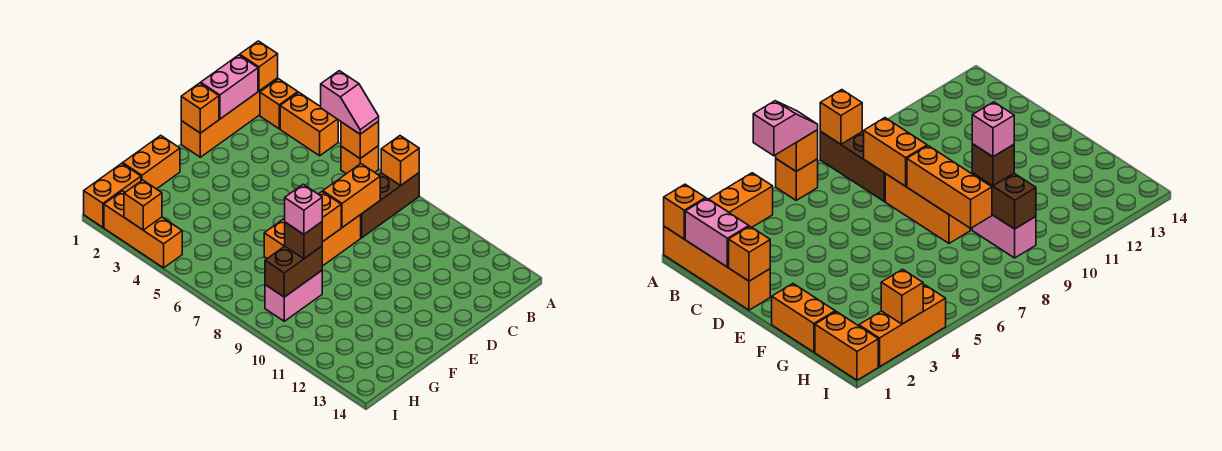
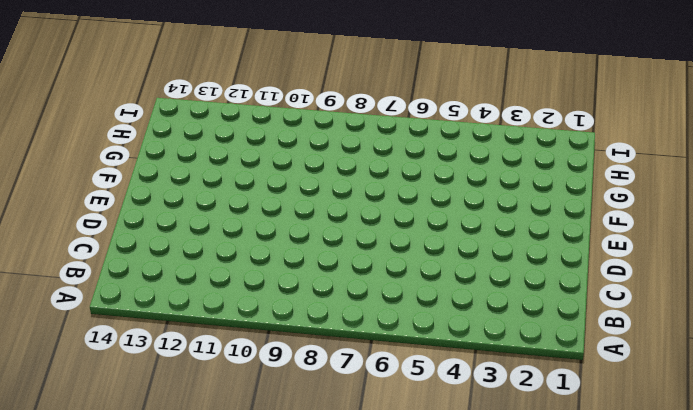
none -> orange 1x4 brick [181,78,278,157]
none -> orange 1x1 brick [260,79,298,129]
none -> orange 1x2 brick [280,92,338,156]

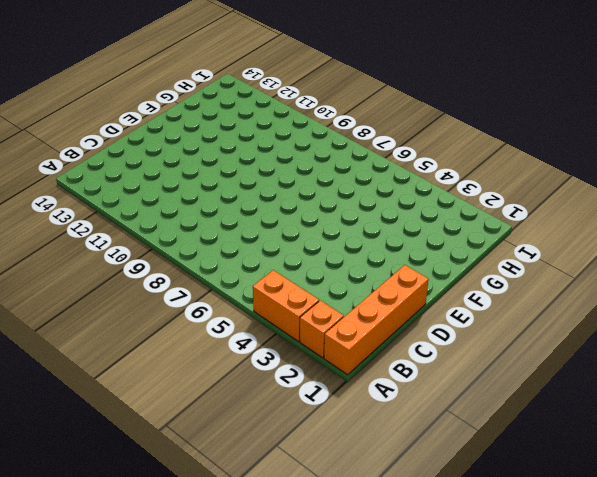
none -> orange 1x1 brick [341,146,379,174]
none -> brown 1x3 brick [361,173,419,238]
none -> orange 1x3 brick [322,215,361,266]

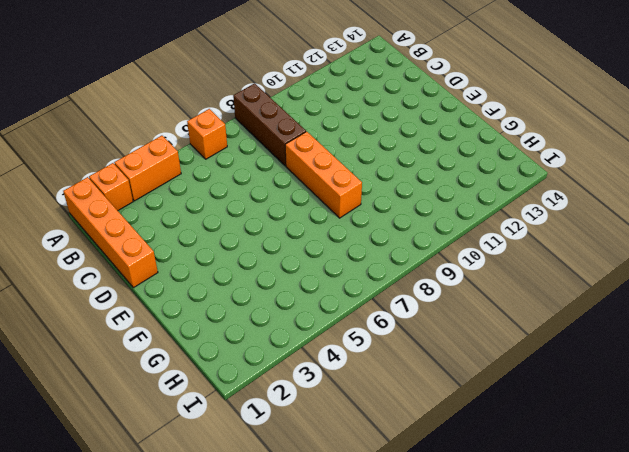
none -> orange 1x2 brick [123,135,180,189]
none -> pink 1x2 brick [265,271,322,321]
none -> orange 1x2 brick [84,163,141,227]

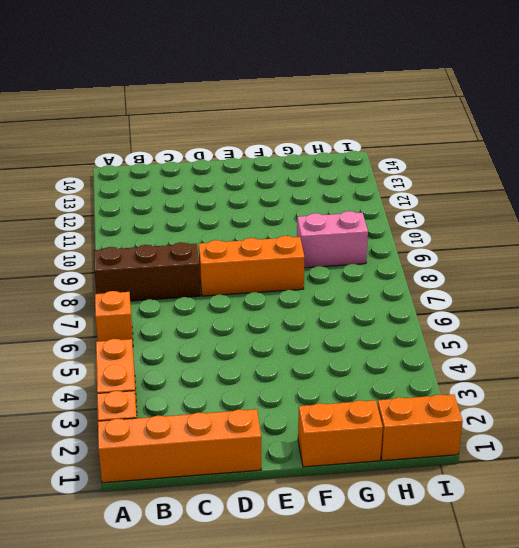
none -> orange 1x3 brick [104,191,182,268]
none -> orange 1x1 brick [240,41,278,91]
none -> orange 1x1 brick [341,121,379,158]

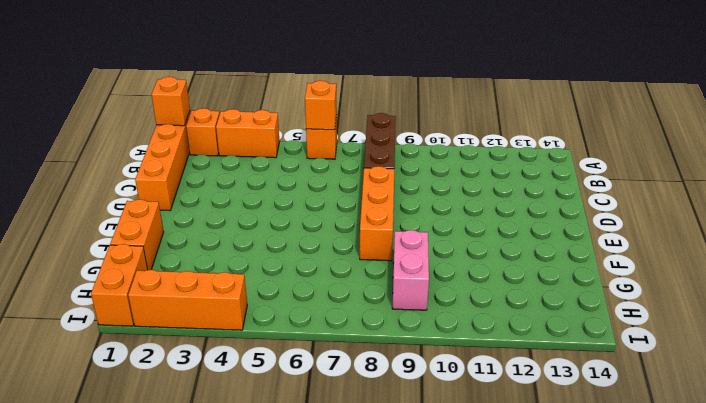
none -> orange 1x1 brick [381,136,419,186]
none -> pink 1x2 brick [201,55,258,119]
none -> orange 1x2 brick [323,164,380,228]

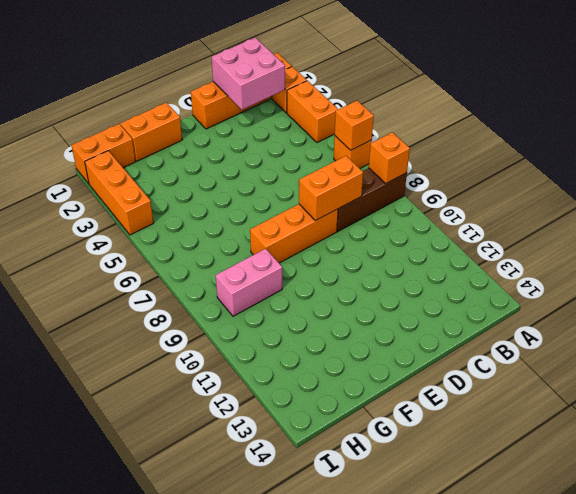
pink 2x2 brick [212,38,285,110] -> pink 1x2 brick [201,55,258,119]
none -> orange 1x1 brick [240,41,278,91]
none -> orange 1x1 brick [181,83,219,133]
none -> orange 1x3 brick [264,192,341,259]

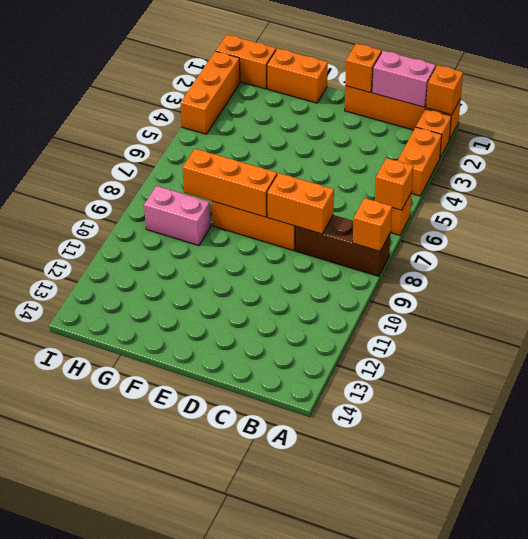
none -> brown 1x2 brick [265,246,322,297]
none -> orange 1x1 brick [124,180,162,230]
none -> pink 1x2 slope [321,71,379,134]

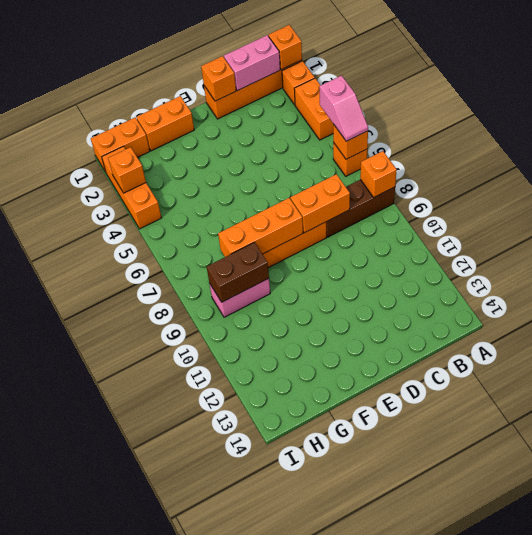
none -> brown 1x1 brick [285,222,322,259]
none -> pink 1x1 brick [285,184,322,234]

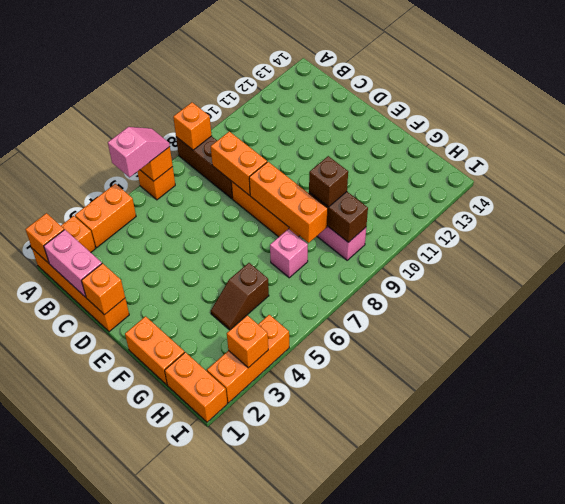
brown 1x2 slope [211,263,269,330] -> none
pink 1x1 brick [270,229,308,278] -> pink 1x1 brick moved to [285,184,322,234]

